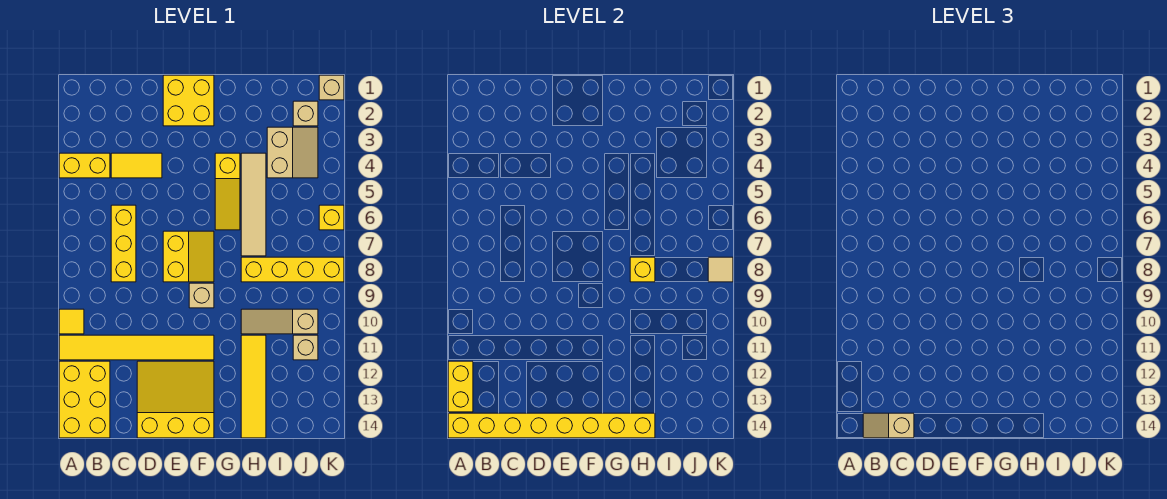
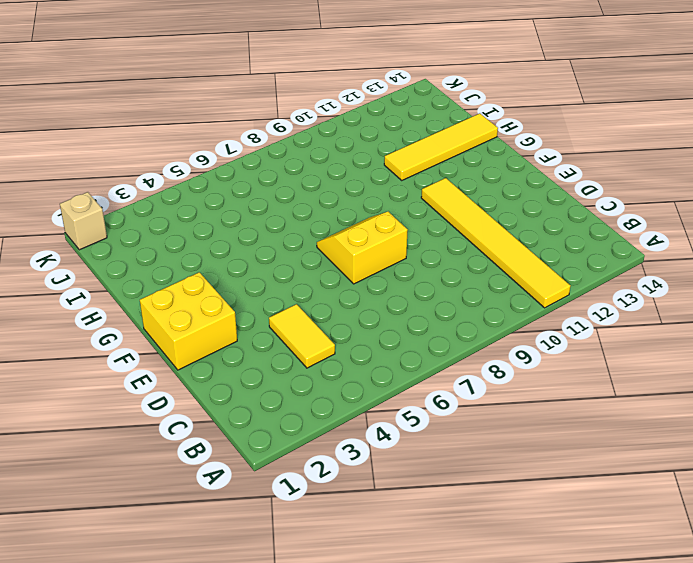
none -> yellow 1x2 brick [59,153,110,178]
none -> yellow 1x1 tile [59,309,84,334]
none -> yellow 2x3 brick [59,361,110,438]

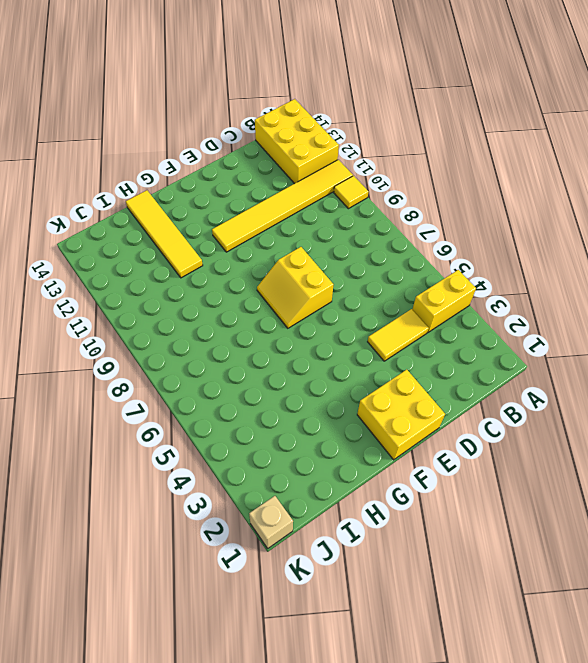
none -> yellow 1x3 brick [111,205,136,282]
none -> yellow 3x3 slope [137,361,214,438]
none -> tan 1x1 brick [189,283,214,308]

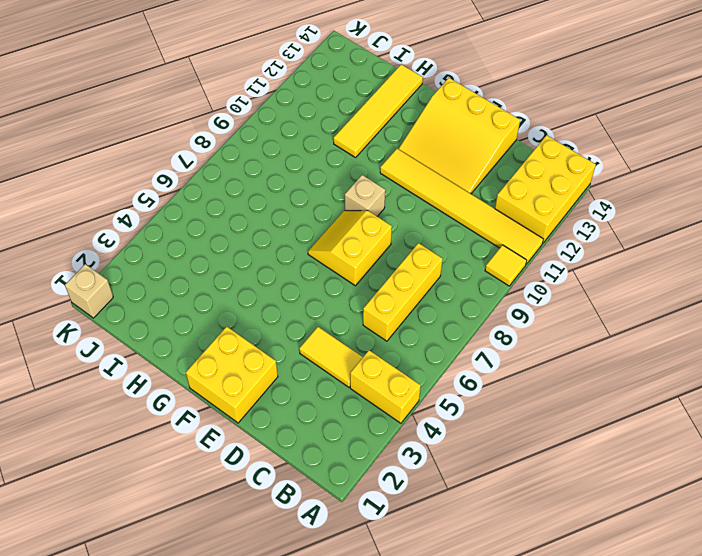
none -> yellow 1x3 slope [215,153,240,230]
none -> tan 1x4 tile [241,153,266,256]
none -> yellow 1x4 brick [241,257,344,282]

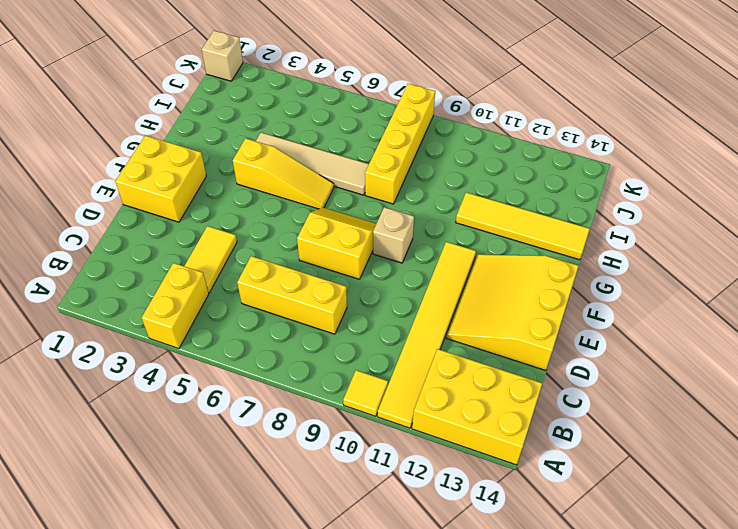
none -> tan 1x3 slope [241,309,318,334]
none -> tan 2x2 slope [267,127,318,178]
none -> tan 1x1 brick [293,101,318,126]

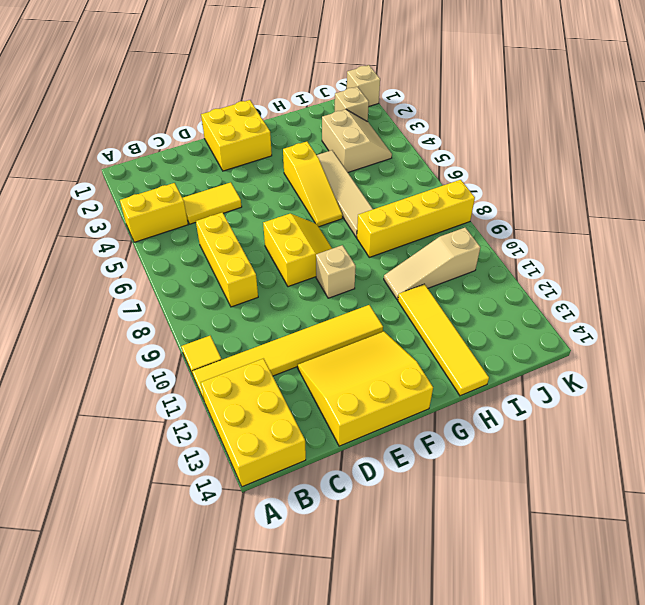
none -> tan 1x1 brick [293,335,318,360]
none -> yellow 1x1 brick [319,205,344,230]
none -> yellow 1x2 brick [448,361,473,412]

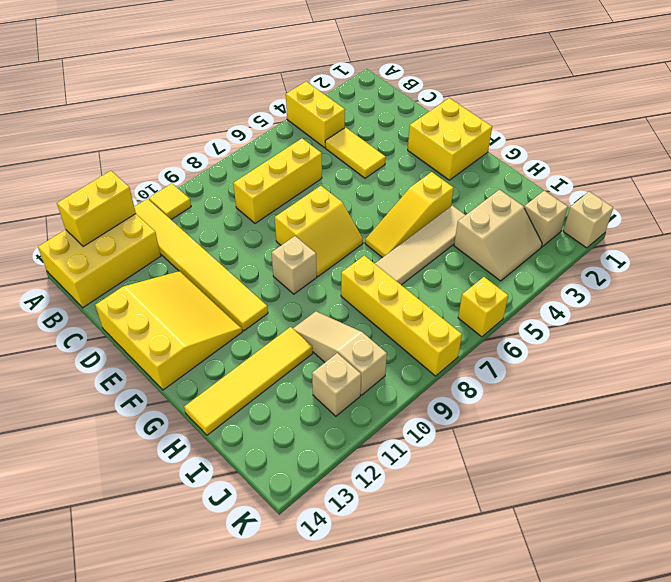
none -> yellow 1x8 brick [448,413,655,438]
none -> yellow 1x1 brick [630,257,655,282]
none -> tan 1x1 tile [708,257,733,282]

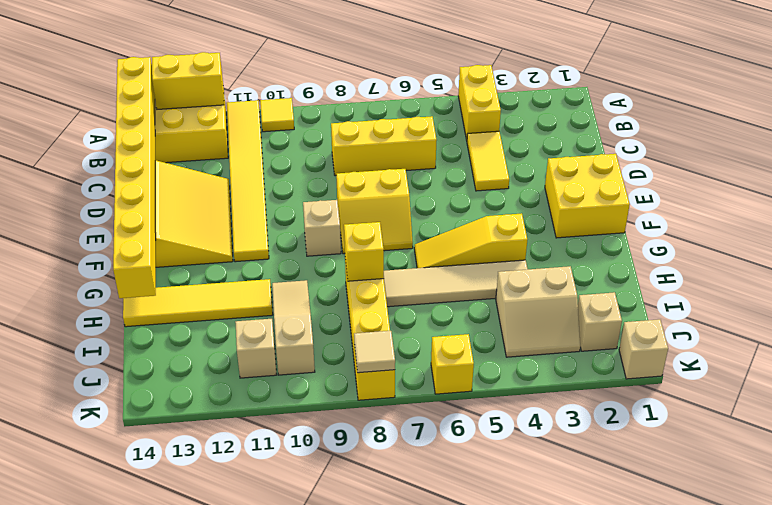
none -> tan 1x2 slope [863,413,914,438]

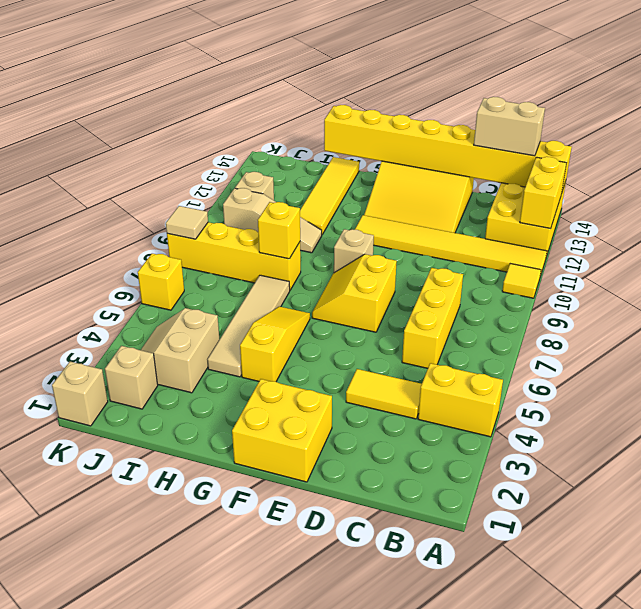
tan 1x2 brick [474,97,545,156] -> tan 1x2 slope [863,413,914,438]

